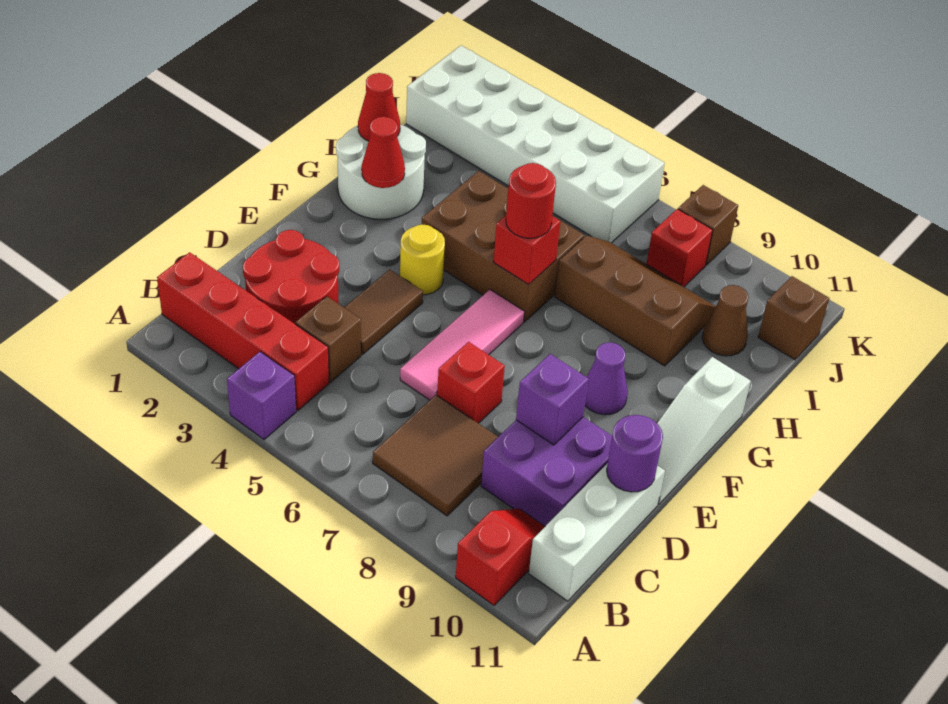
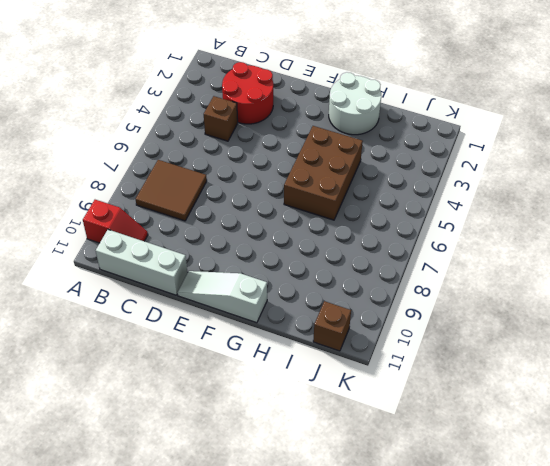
none -> purple 1x1 brick [227,352,296,440]
none -> red 1x4 brick [157,252,329,410]
none -> purple 2x2 brick [481,417,612,526]

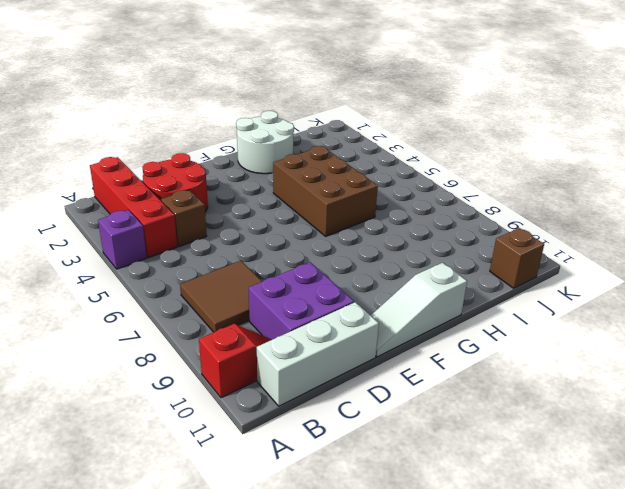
none -> brown 1x2 tile [344,269,423,354]
none -> pink 1x3 tile [400,290,525,400]
none -> red 1x1 brick [437,342,505,423]

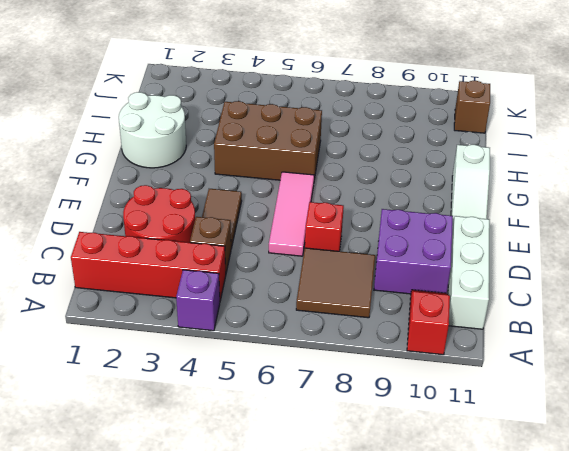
none -> yellow 1x1 round brick [400,225,445,295]
none -> purple 1x1 cone [585,342,628,415]
none -> brown 2x3 slope [555,236,716,366]

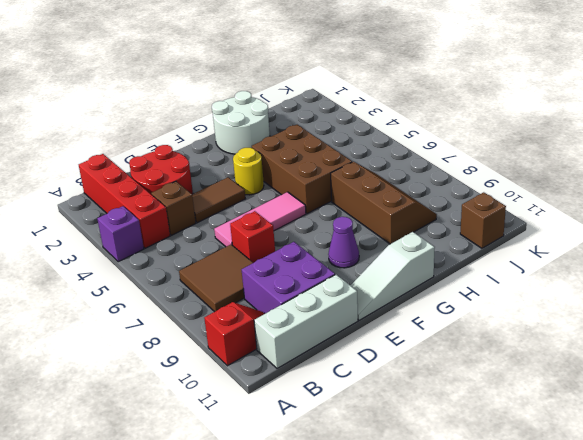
none -> brown 1x1 cone [702,285,749,356]
none -> white 2x6 brick [406,46,665,243]
none -> red 1x1 brick [647,209,713,287]

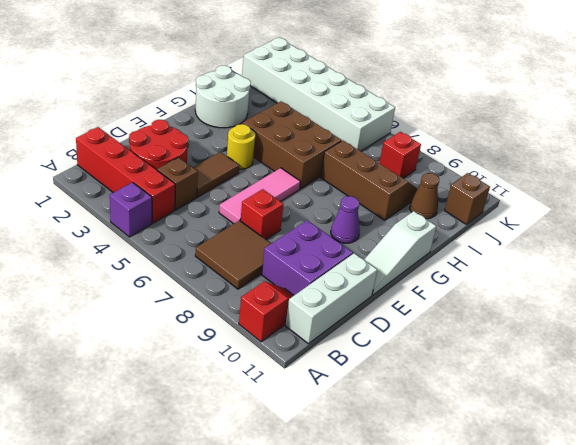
none -> brown 1x1 brick [678,185,738,265]
none -> purple 1x1 brick [516,354,589,445]
none -> purple 1x1 round brick [607,415,663,492]

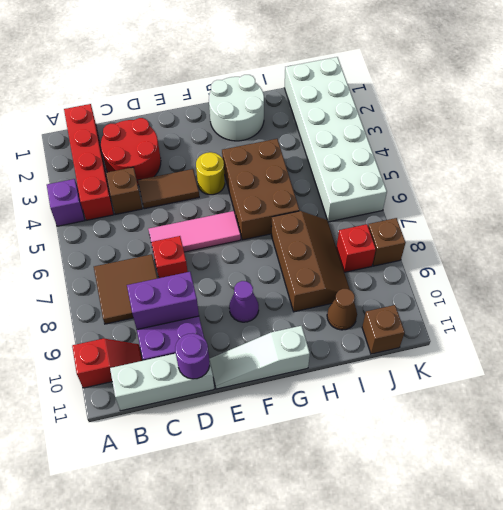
purple 1x2 brick [127,272,199,329] -> purple 1x1 brick [516,354,589,445]
none -> red 1x1 cone [362,117,405,188]
none -> red 1x1 brick [493,216,561,285]
none -> red 1x1 cone [358,73,400,141]

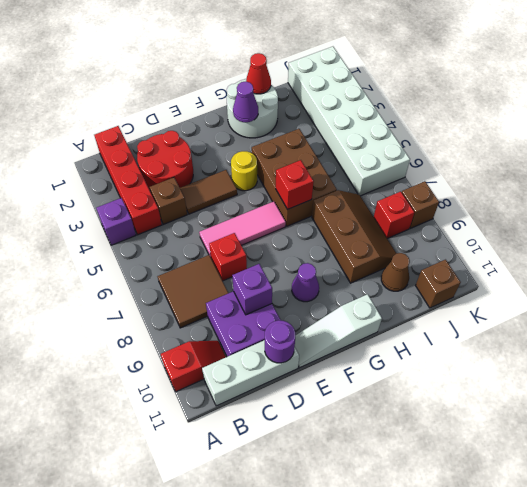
purple 1x1 cone [233,82,258,122] -> red 1x1 cone [362,117,405,188]
none -> red 1x1 round brick [506,163,556,238]

